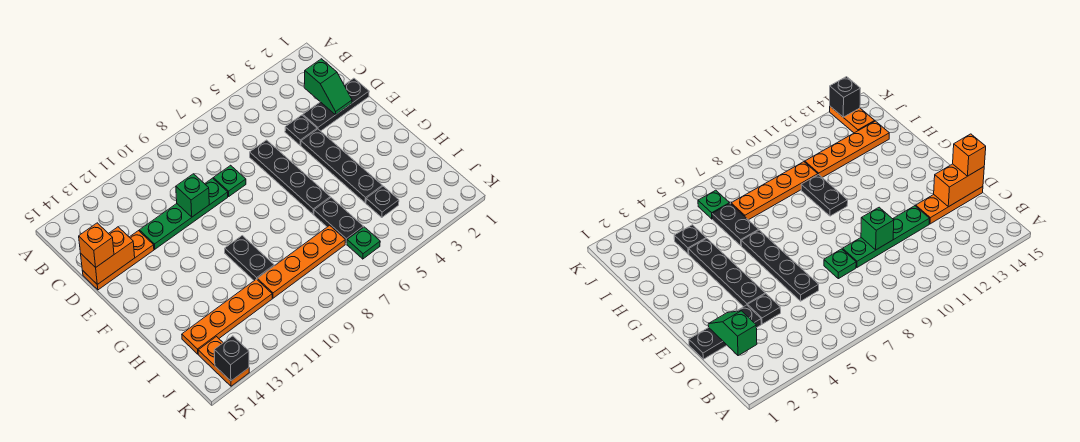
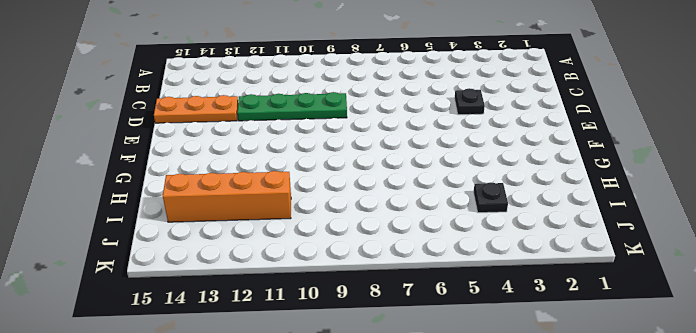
orange 1x4 brick [163,171,291,222] -> orange 1x4 plate [182,279,272,354]
none -> black 1x3 plate [303,78,369,131]
none -> black 1x4 plate [250,140,330,214]
none -> green 1x1 plate [213,165,246,196]

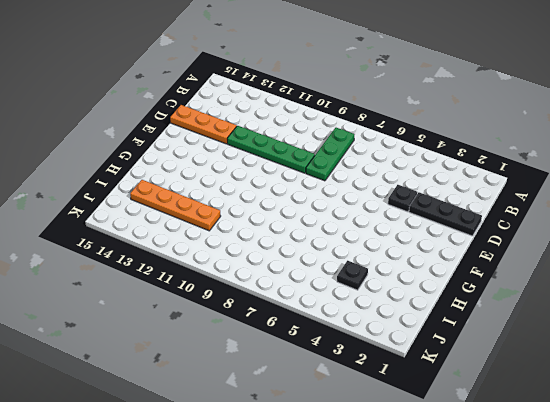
green 1x3 plate [306,128,354,181] -> green 1x1 plate [213,165,246,196]
none -> black 1x4 plate [250,140,330,214]
none -> black 1x4 plate [301,129,382,203]
none -> black 1x2 plate [225,236,274,281]

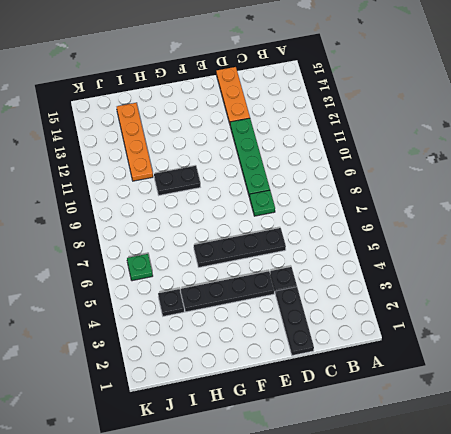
none -> black 1x2 plate [314,198,363,244]
none -> orange 1x4 plate [257,225,345,298]
none -> orange 1x2 plate [198,337,249,386]

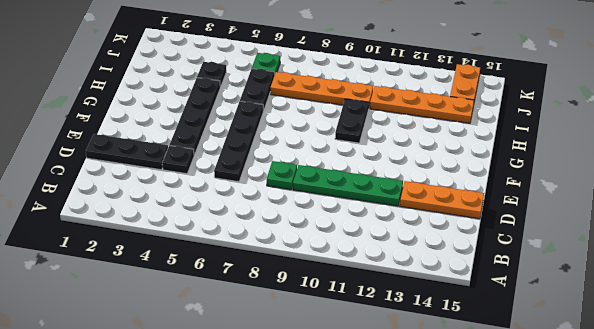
none -> green 1x2 slope [304,59,352,115]
none -> green 1x1 brick [176,174,209,217]
none -> orange 1x2 brick [81,227,135,284]

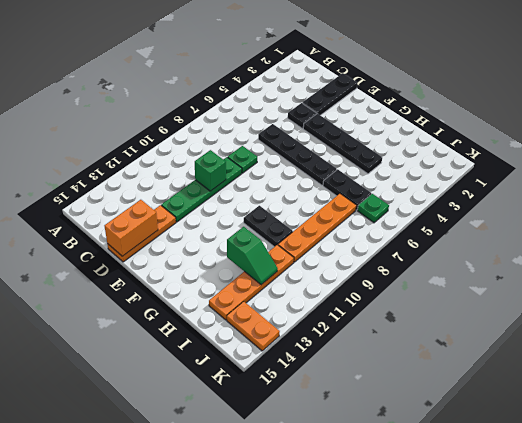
green 1x2 slope [227,227,278,285] -> green 1x2 slope moved to [304,59,352,115]
none -> black 1x1 plate [366,186,399,218]
none -> black 1x1 brick [214,336,249,381]
none -> orange 1x1 brick [79,223,114,268]

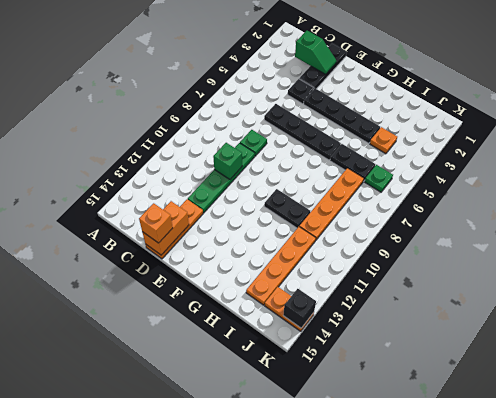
orange 1x1 plate [370,127,397,154] -> black 1x1 plate [366,186,399,218]

